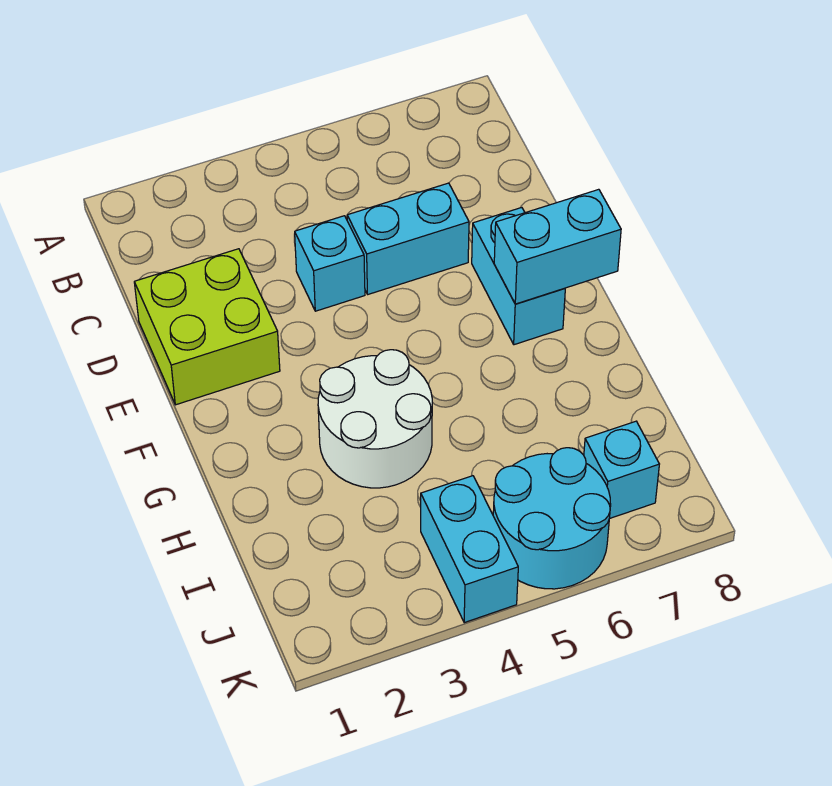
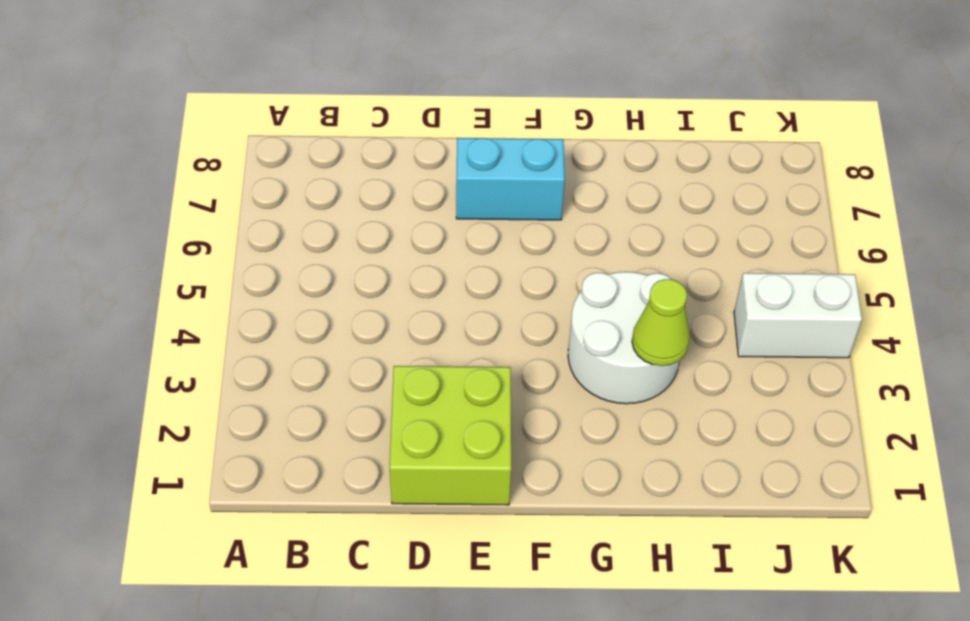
lime 1x1 cone [632,279,690,366] -> none
white 1x2 brick [734,273,862,358] -> cyan 1x2 brick [421,476,518,623]
none -> cyan 1x1 brick [295,216,365,311]
none -> cyan 1x2 brick [347,183,469,294]

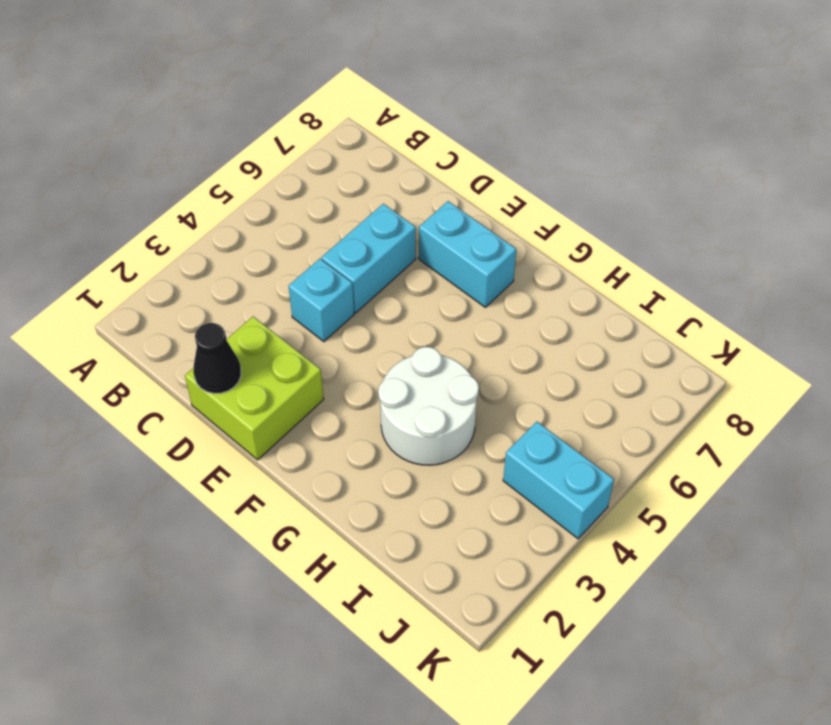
black 1x1 cone [193,323,241,393] -> none
none -> cyan 2x2 round brick [493,448,611,589]
none -> cyan 1x1 brick [584,421,659,519]

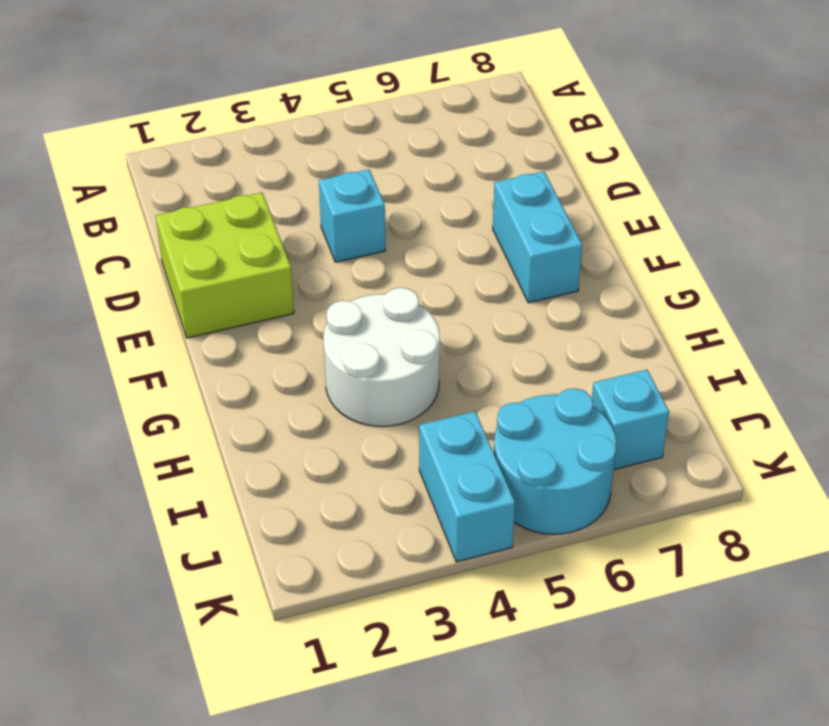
none -> cyan 1x2 brick [347,183,469,294]
none -> cyan 1x2 brick [494,189,621,304]

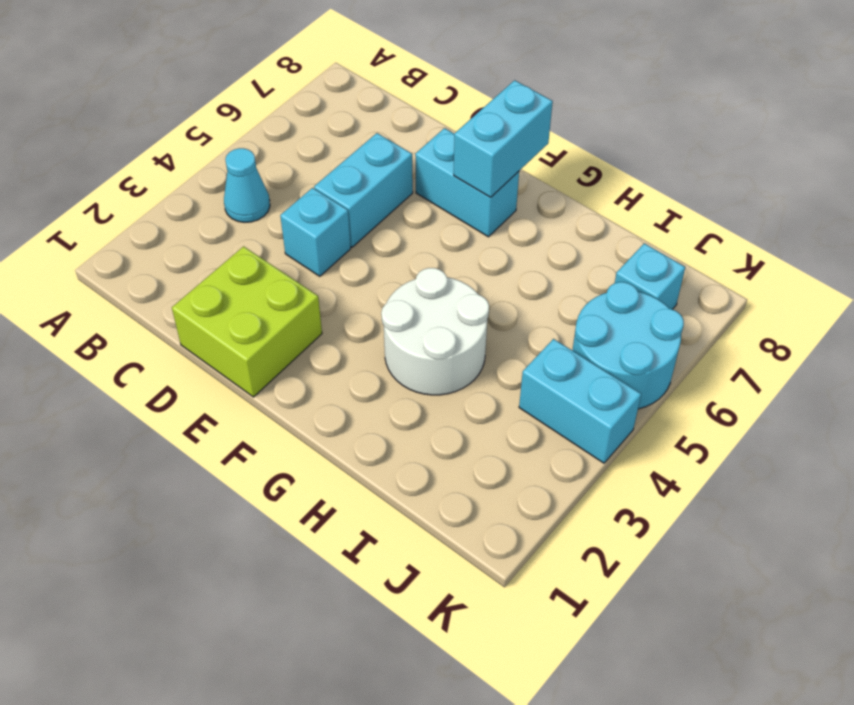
cyan 1x1 cone [224,148,270,222] -> none

